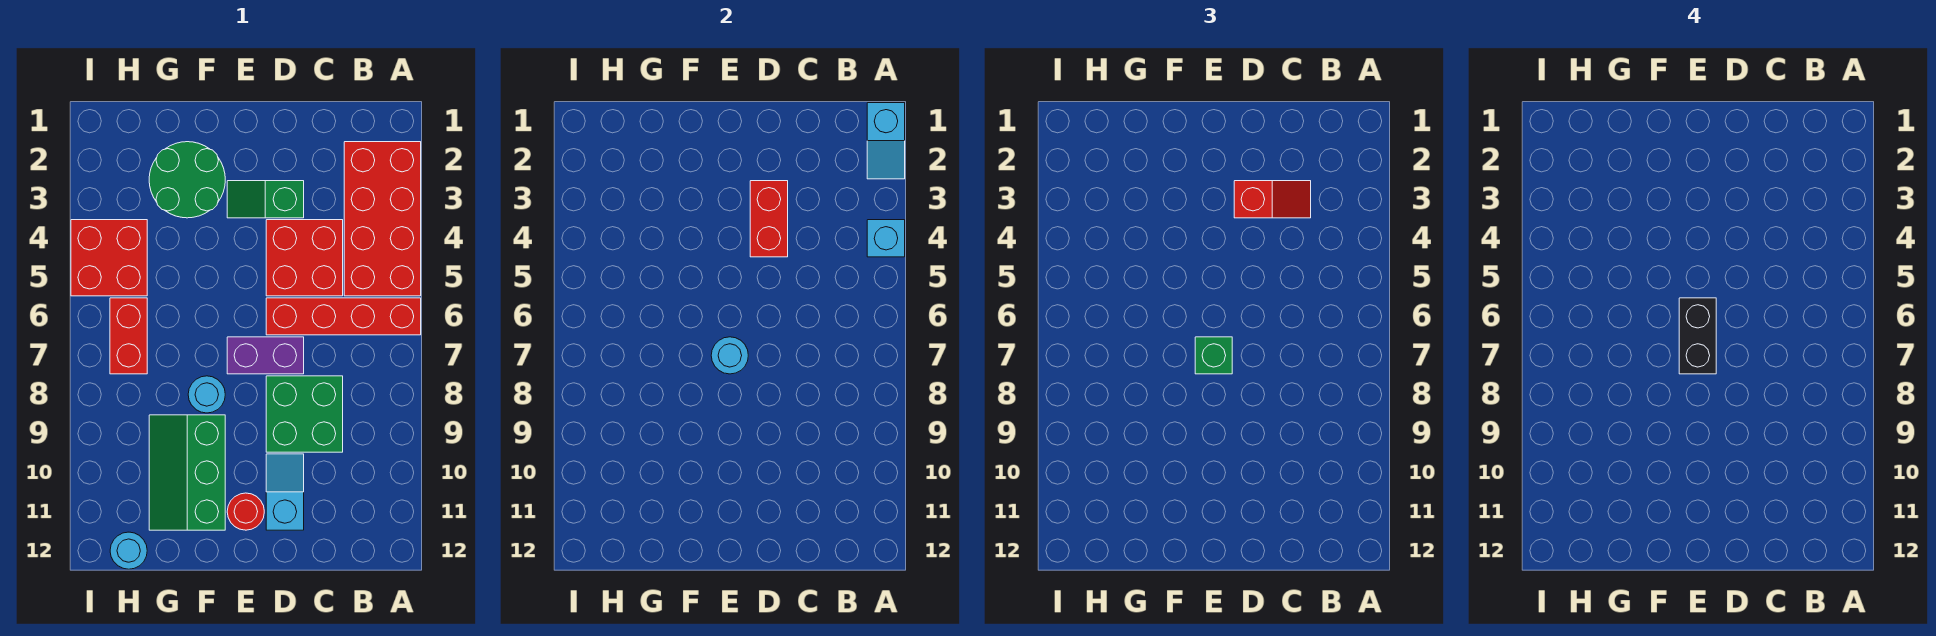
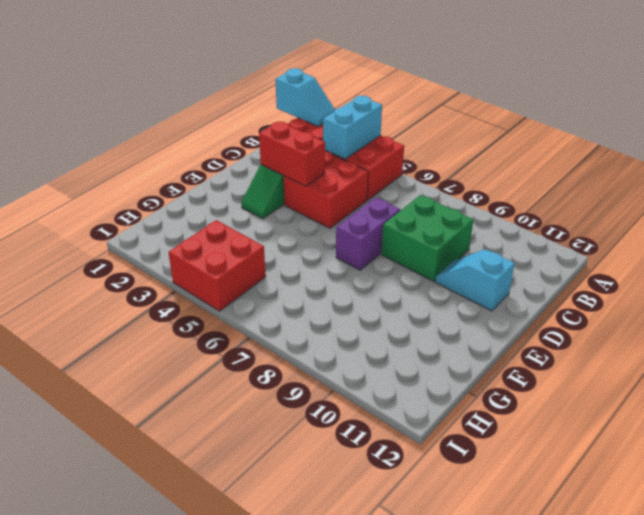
cyan 1x2 brick [323,96,382,159] -> cyan 1x1 brick [867,220,905,257]
none -> red 1x4 brick [266,298,421,335]
none -> red 1x1 round brick [227,493,264,530]
none -> green 2x2 round brick [149,142,225,218]

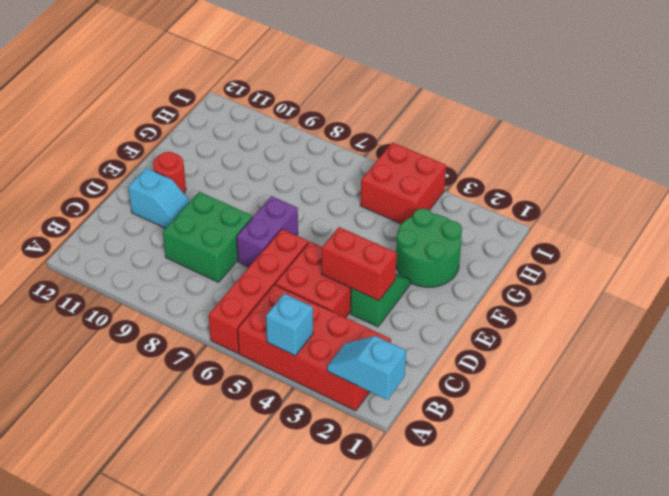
none -> cyan 1x1 round brick [188,376,225,413]
none -> green 2x3 slope [149,415,225,530]
none -> red 1x2 brick [110,298,147,374]

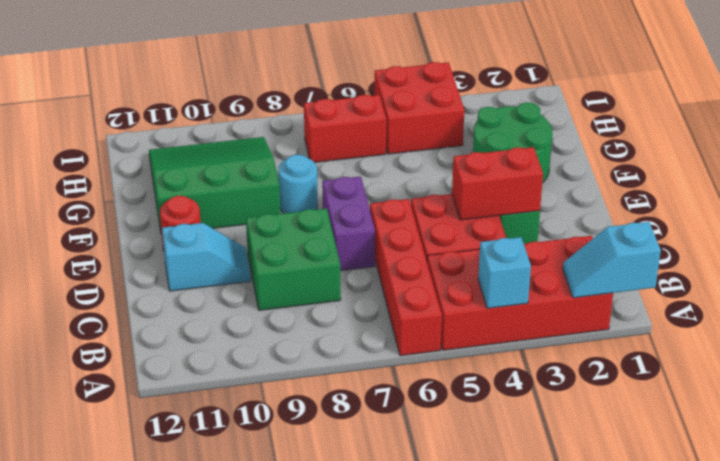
green 3x3 slope [149,137,280,234] -> green 2x3 slope [149,415,225,530]
none -> cyan 1x1 round brick [110,532,147,569]
none -> cyan 1x1 round brick [711,337,748,374]
none -> red 1x2 slope [1234,181,1311,218]

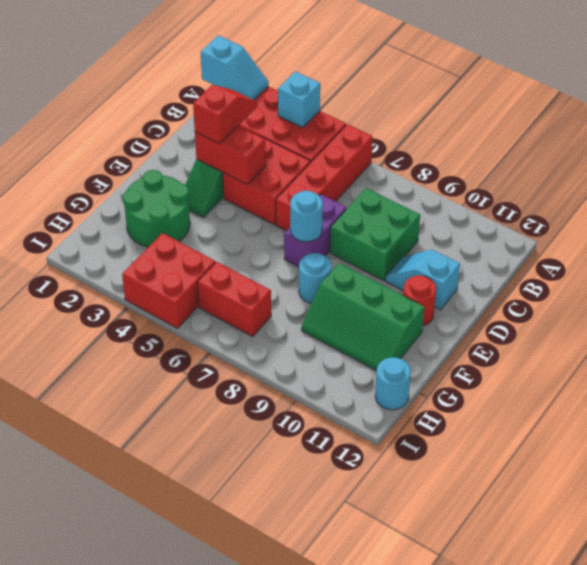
none -> green 1x1 brick [1195,337,1232,374]
none -> black 1x2 brick [1679,298,1716,374]

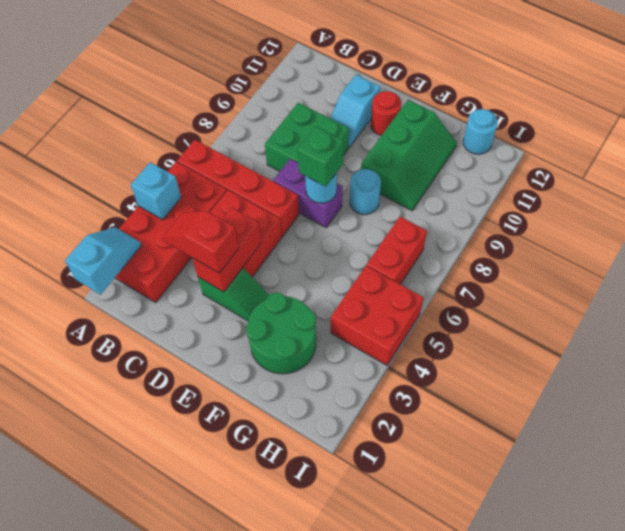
none -> black 1x2 brick [1679,298,1716,374]

